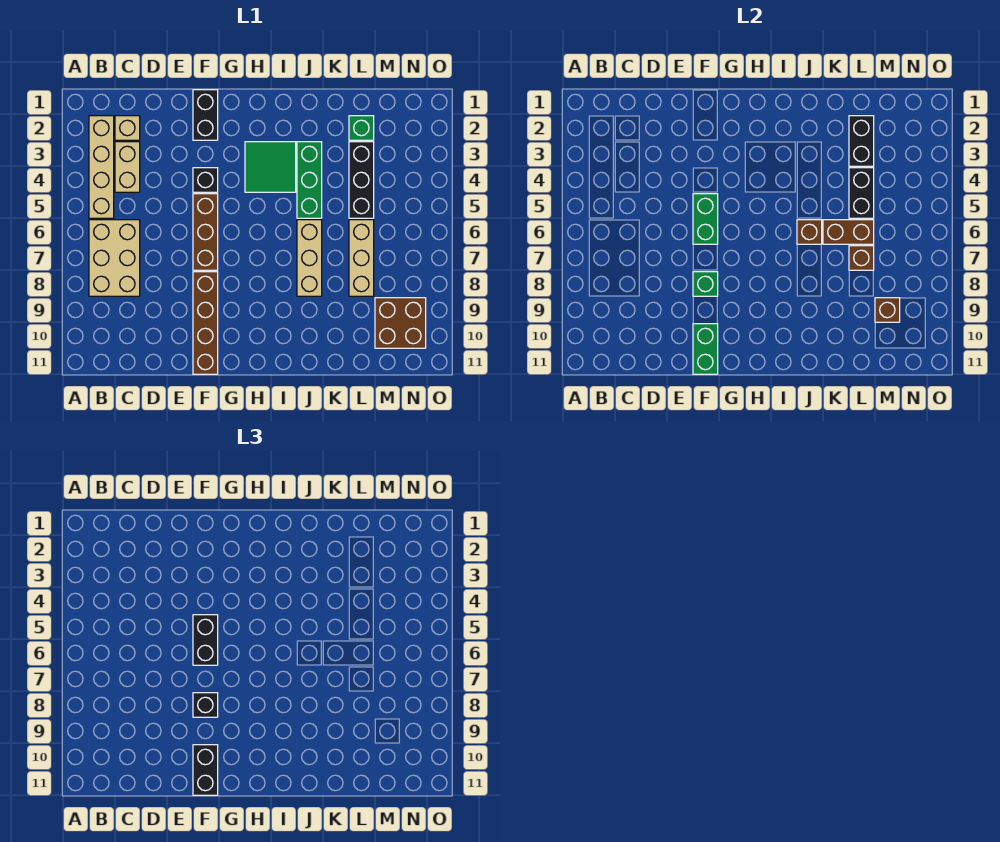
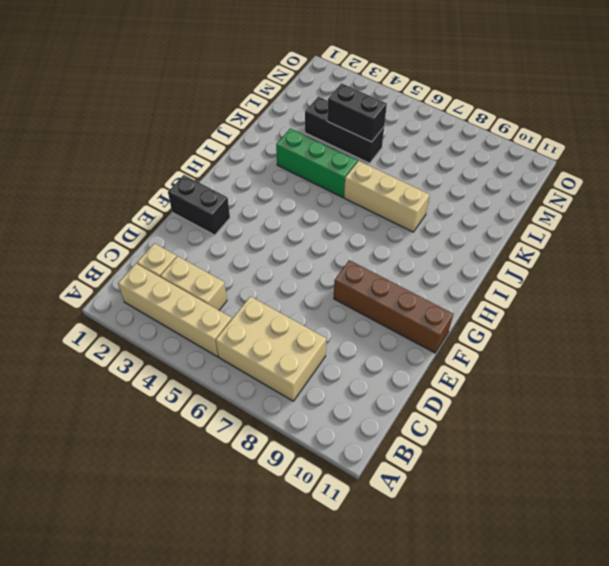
none -> black 1x1 brick [193,168,218,192]
none -> brown 1x3 brick [193,194,218,270]
none -> green 2x2 tile [245,142,296,192]

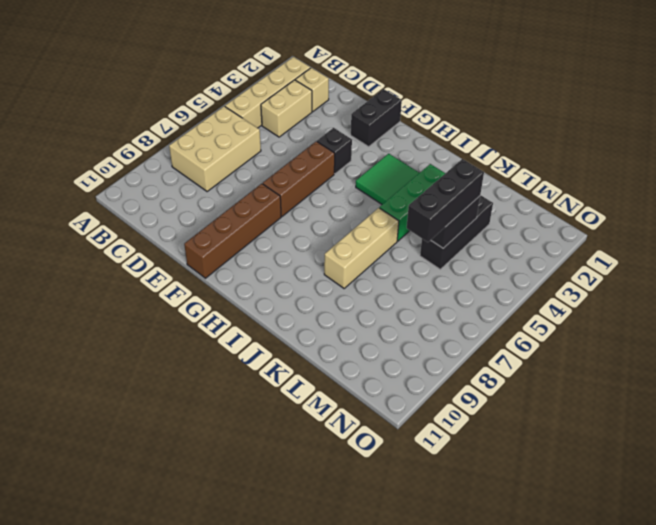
black 1x3 brick [407,159,484,242] -> none
none -> green 1x1 brick [349,116,374,140]
none -> tan 1x3 brick [349,220,374,296]
none -> brown 2x2 brick [375,298,426,348]

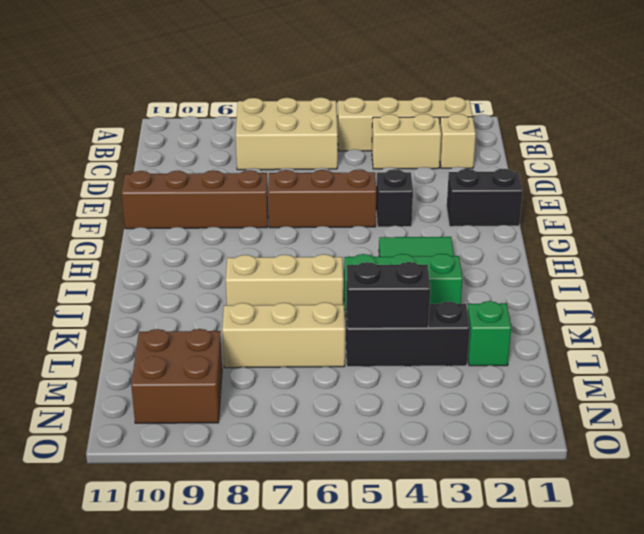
none -> green 1x2 brick [693,194,718,244]
none -> green 1x1 brick [693,272,718,296]
none -> green 1x2 brick [693,324,718,374]

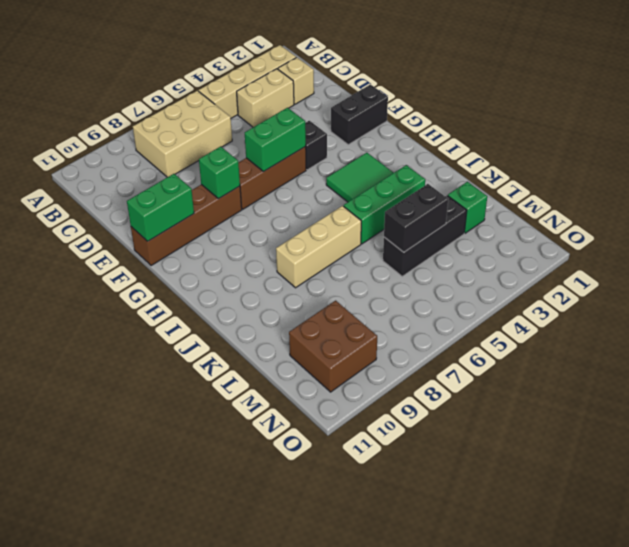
none -> tan 1x3 brick [349,220,374,296]
none -> brown 1x1 brick [797,220,822,244]
none -> brown 1x2 brick [823,220,874,244]

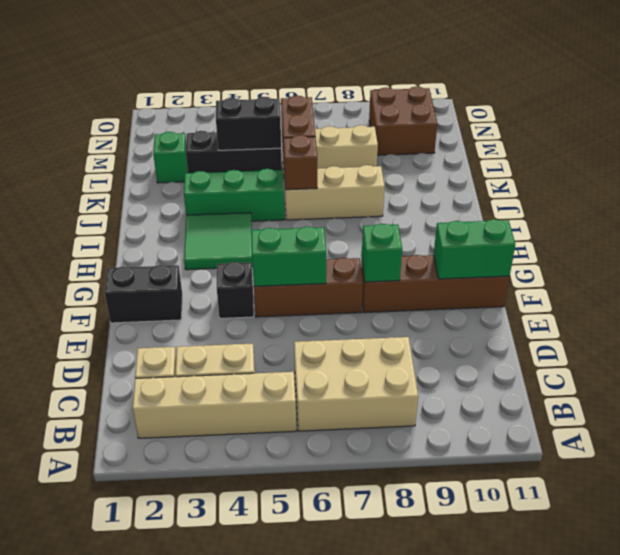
none -> black 1x2 brick [849,116,874,166]
none -> brown 1x1 brick [849,246,874,270]
none -> brown 1x1 brick [875,298,900,322]

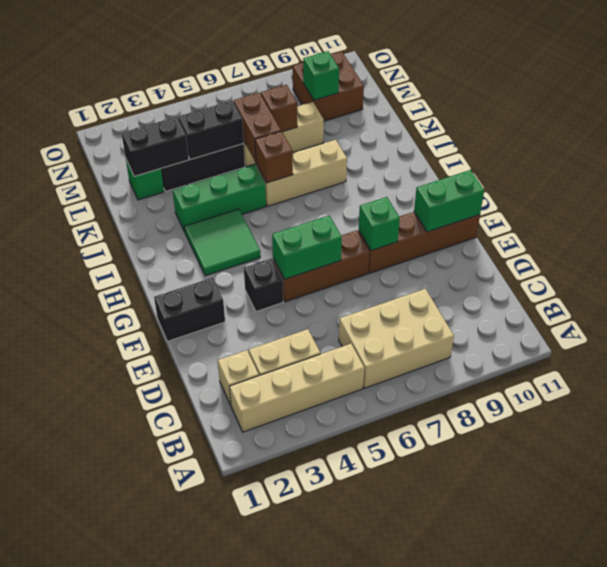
green 1x1 brick [303,51,339,100] -> brown 1x1 brick [875,298,900,322]
none -> black 1x2 brick [193,615,218,665]
none -> black 1x1 brick [193,693,218,717]
none -> black 1x2 brick [193,745,218,795]

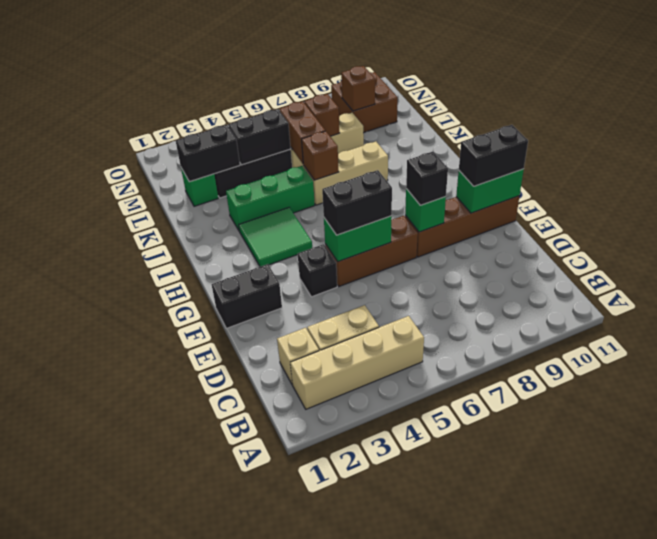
none -> tan 2x3 brick [89,220,140,296]

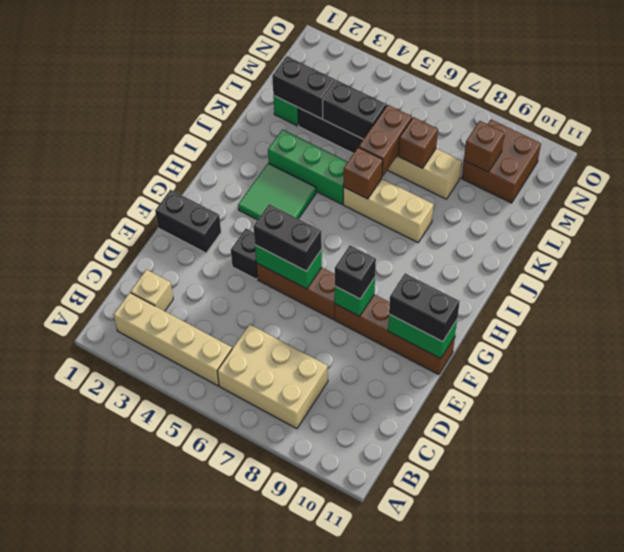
none -> tan 1x2 brick [115,142,140,192]

